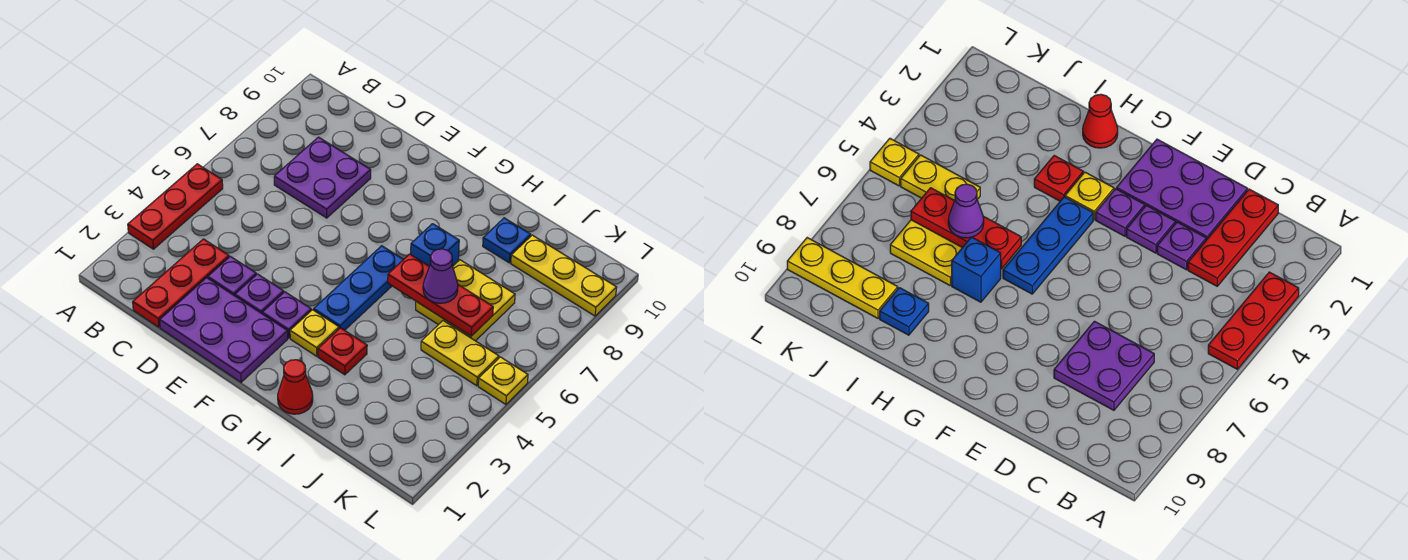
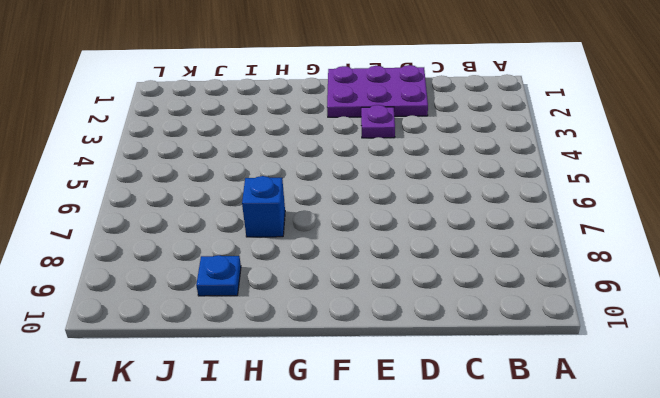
none -> red 1x3 plate [128,164,223,249]
none -> red 1x3 plate [133,239,229,327]
none -> purple 2x2 plate [274,137,371,218]

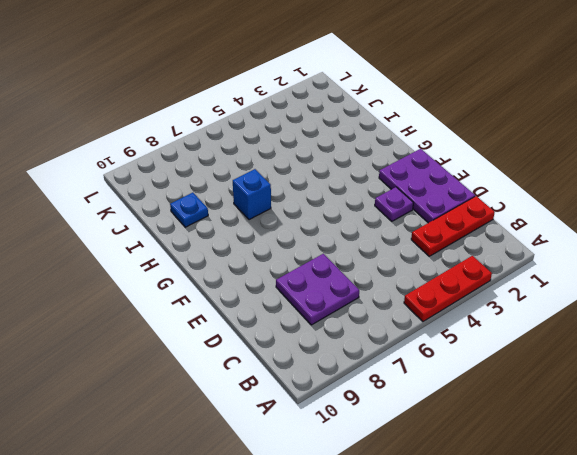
none -> purple 1x1 plate [208,256,256,296]
none -> purple 1x1 plate [262,292,311,338]
none -> yellow 1x1 plate [290,310,339,356]

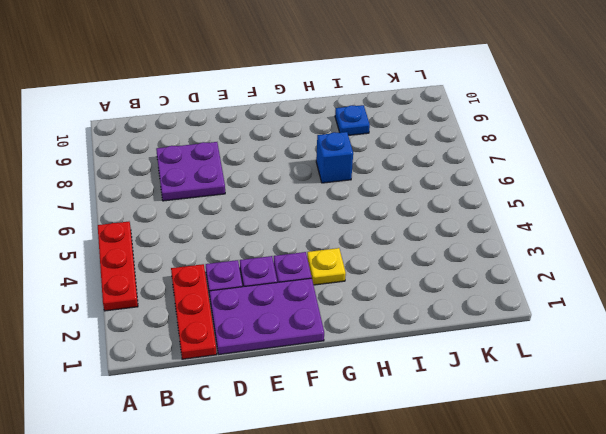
none -> blue 1x3 plate [314,246,404,330]
none -> red 1x1 cone [278,360,313,414]
none -> red 1x1 plate [318,328,367,375]

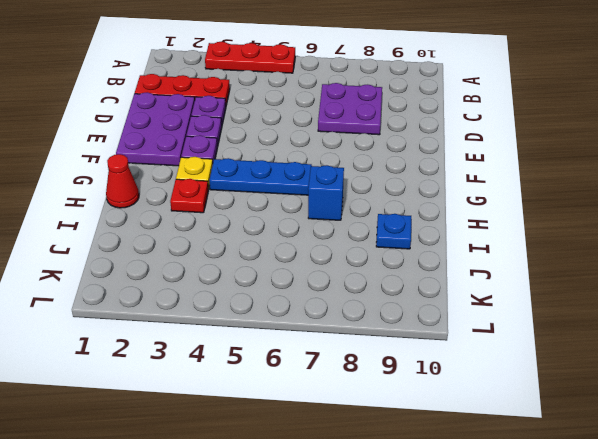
none -> yellow 2x2 plate [416,260,515,341]
none -> yellow 1x2 plate [421,321,499,386]
none -> yellow 1x3 plate [511,235,617,316]

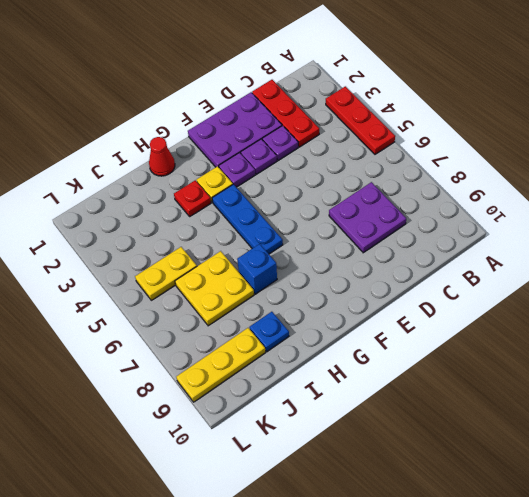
none -> yellow 1x1 plate [478,357,528,404]
none -> red 1x3 plate [388,254,493,336]
none -> purple 1x1 cone [423,249,458,303]

